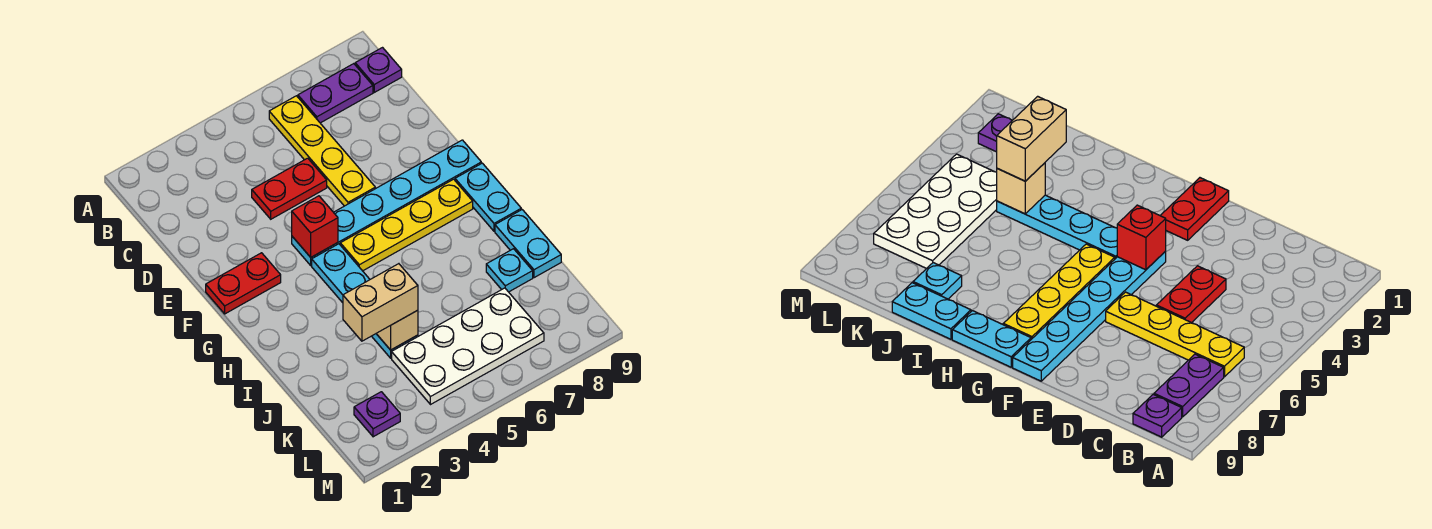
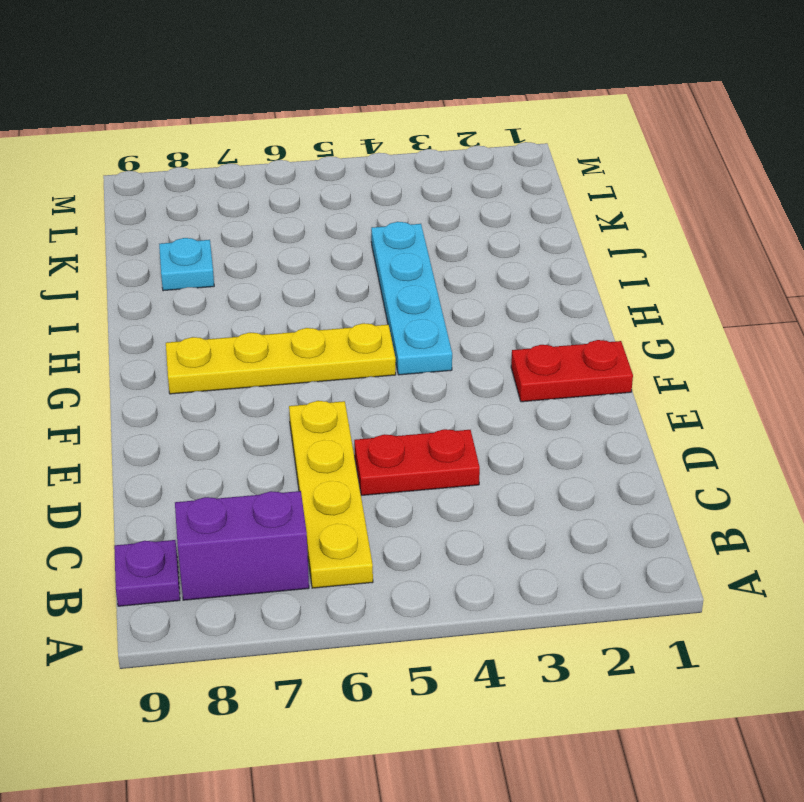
purple 1x2 brick [175,491,309,600] -> purple 1x2 plate [298,64,373,123]
none -> cyan 1x6 plate [292,140,481,265]
none -> cyan 1x2 plate [455,163,521,231]
none -> cyan 1x2 plate [495,210,561,278]

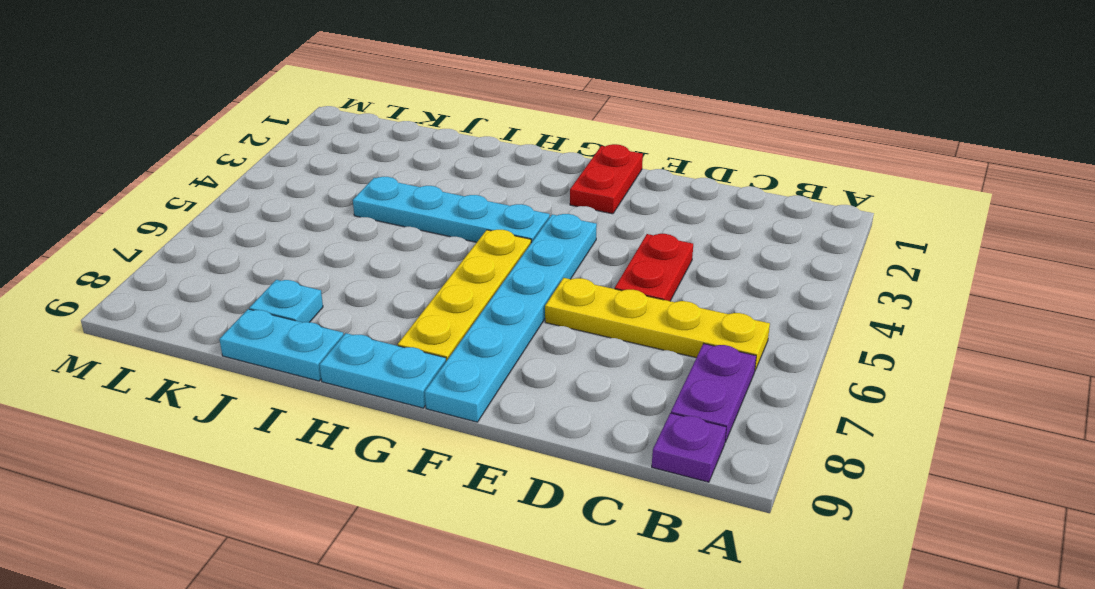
none -> white 2x4 plate [392,288,544,405]
none -> purple 1x1 plate [354,392,400,437]
none -> red 1x1 brick [292,196,338,257]

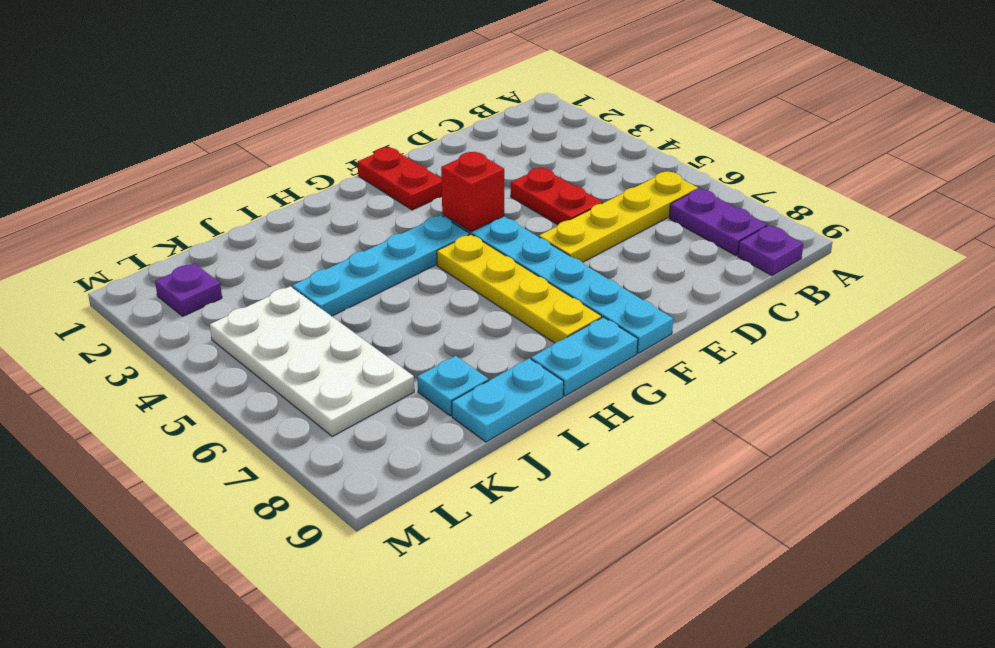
none -> tan 1x1 brick [376,310,418,350]
none -> tan 1x2 brick [343,264,418,341]

